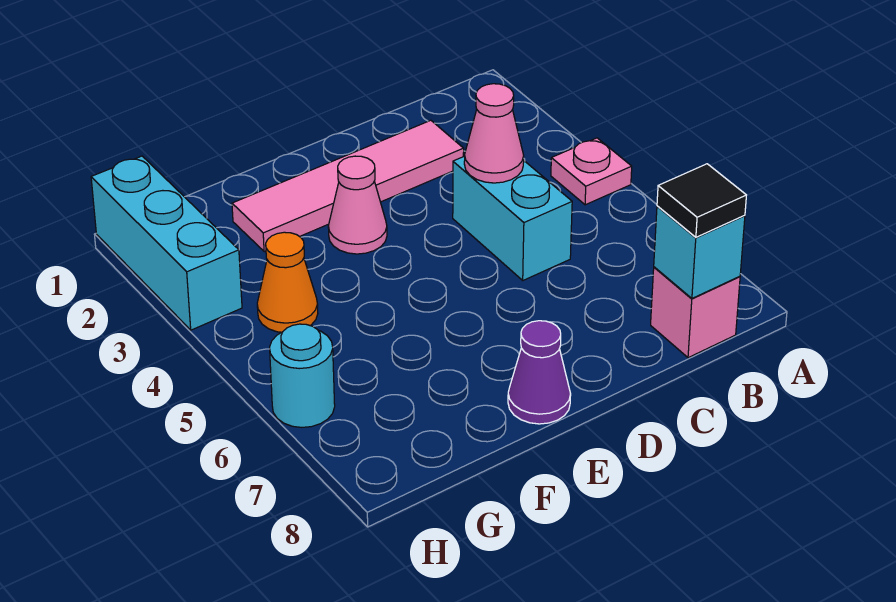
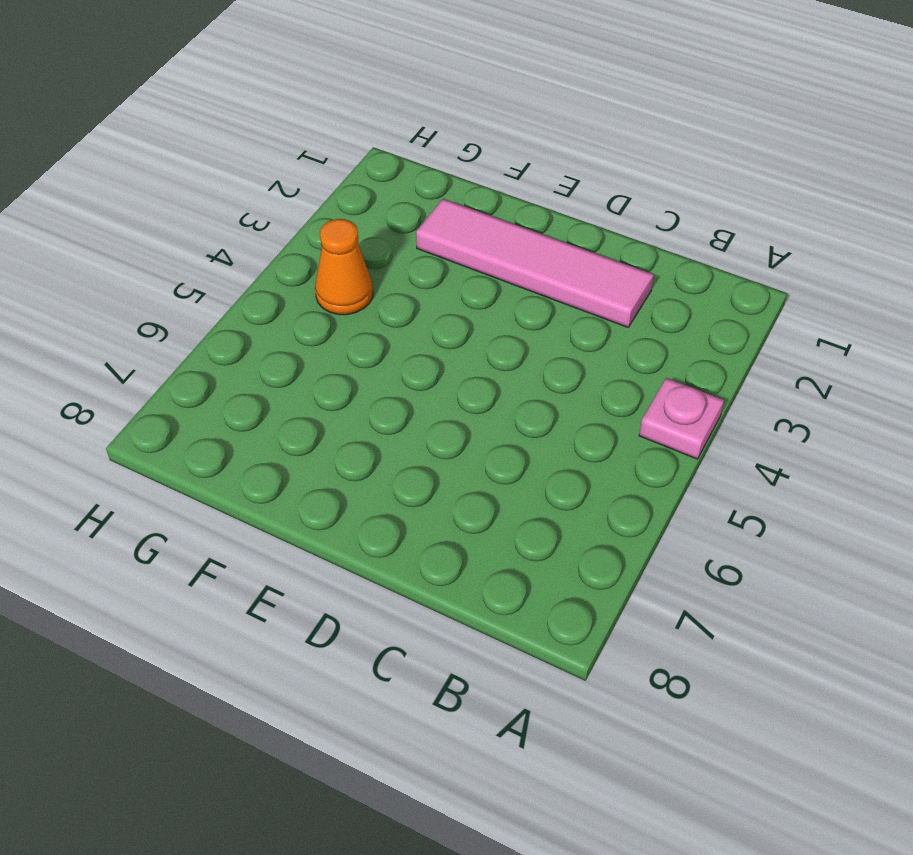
none -> pink 1x1 brick [651,267,740,358]
none -> cyan 1x2 brick [453,156,572,280]
none -> pink 1x1 cone [328,156,387,254]

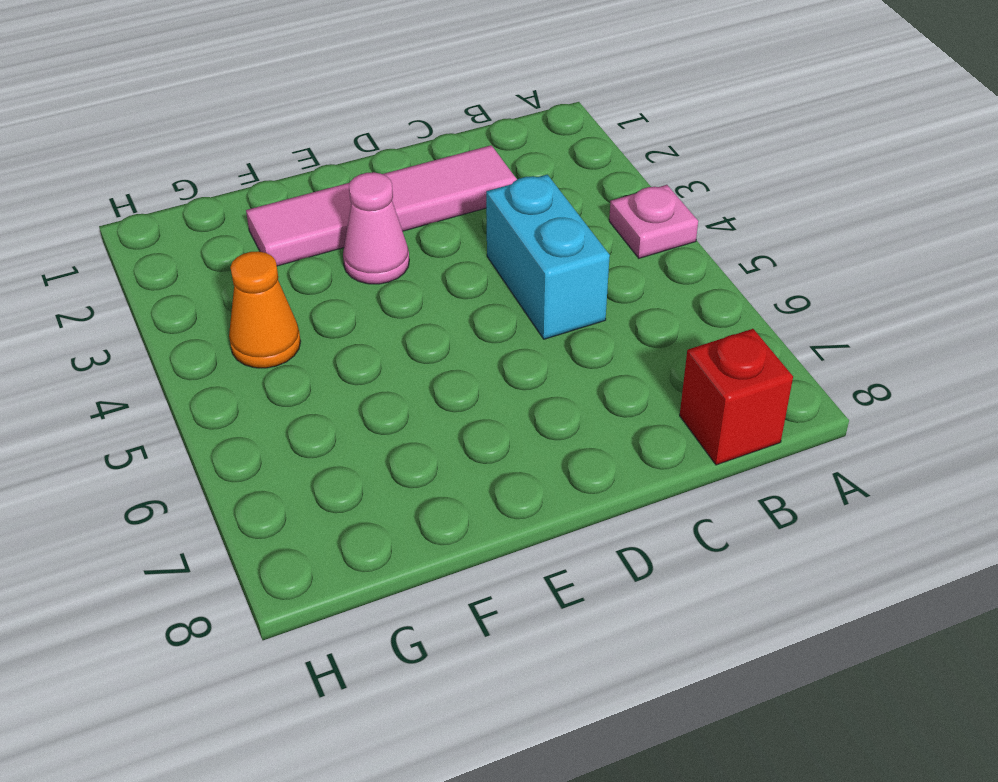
red 1x1 brick [680,329,793,465] -> pink 1x1 brick [651,267,740,358]
none -> purple 1x1 cone [508,321,571,424]
none -> cyan 1x3 brick [91,156,242,330]
none -> cyan 1x1 round brick [270,324,335,427]

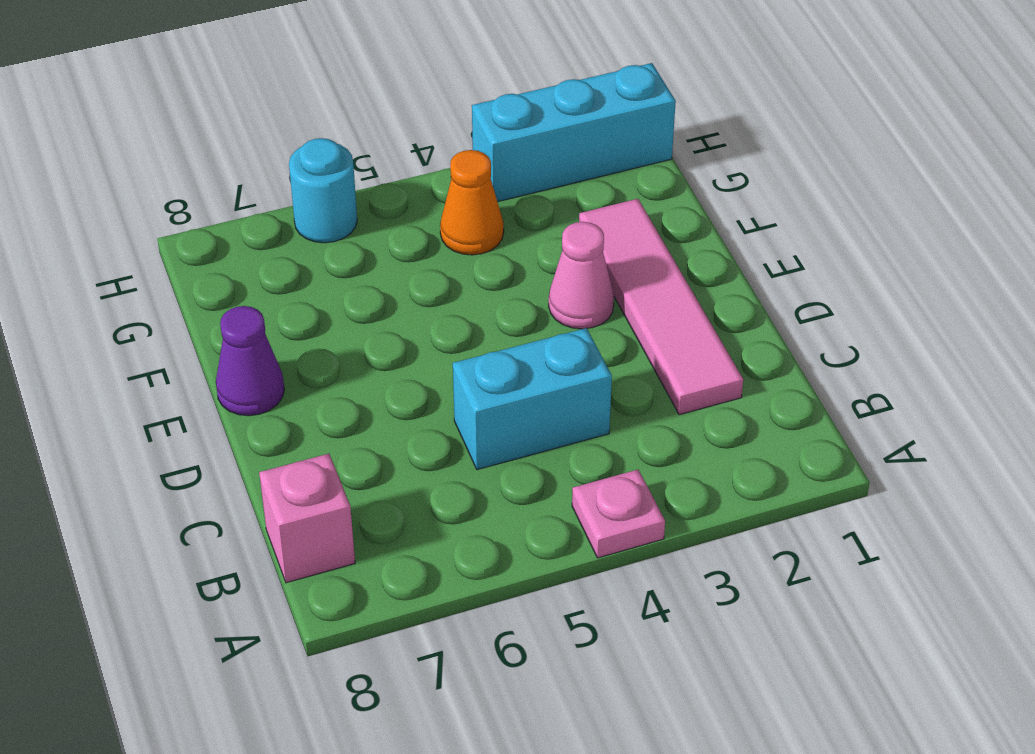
none -> cyan 1x1 brick [654,206,745,298]
none -> pink 1x1 cone [464,84,524,183]
none -> black 1x1 tile [657,164,746,237]

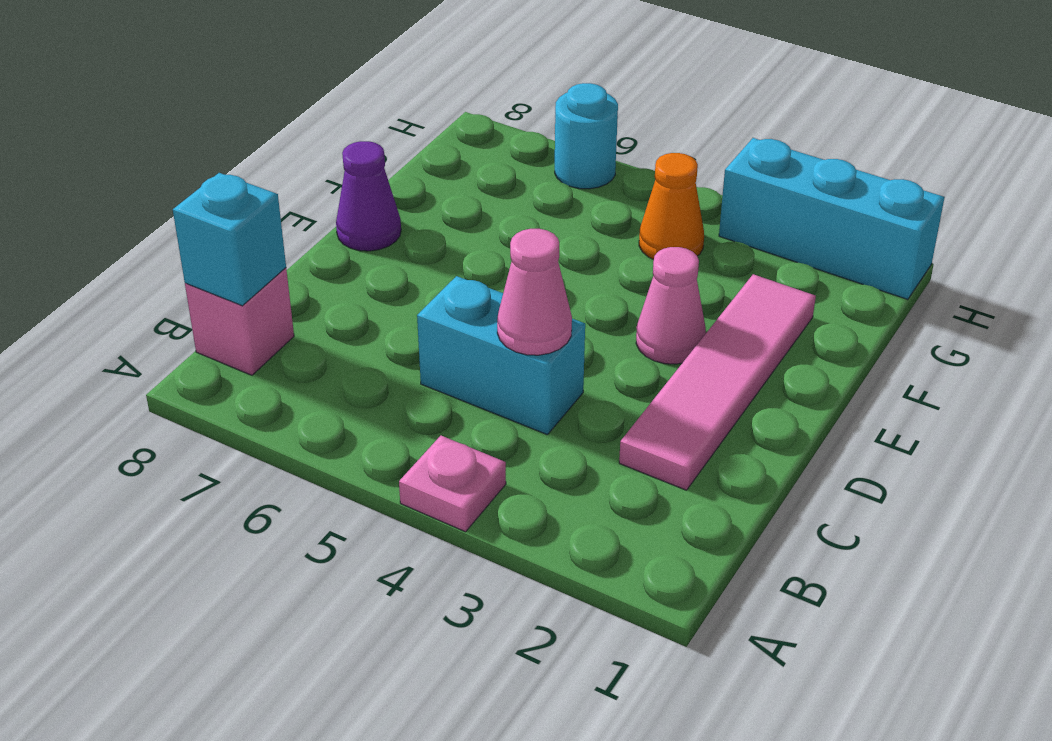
none -> black 1x1 tile [657,164,746,237]

